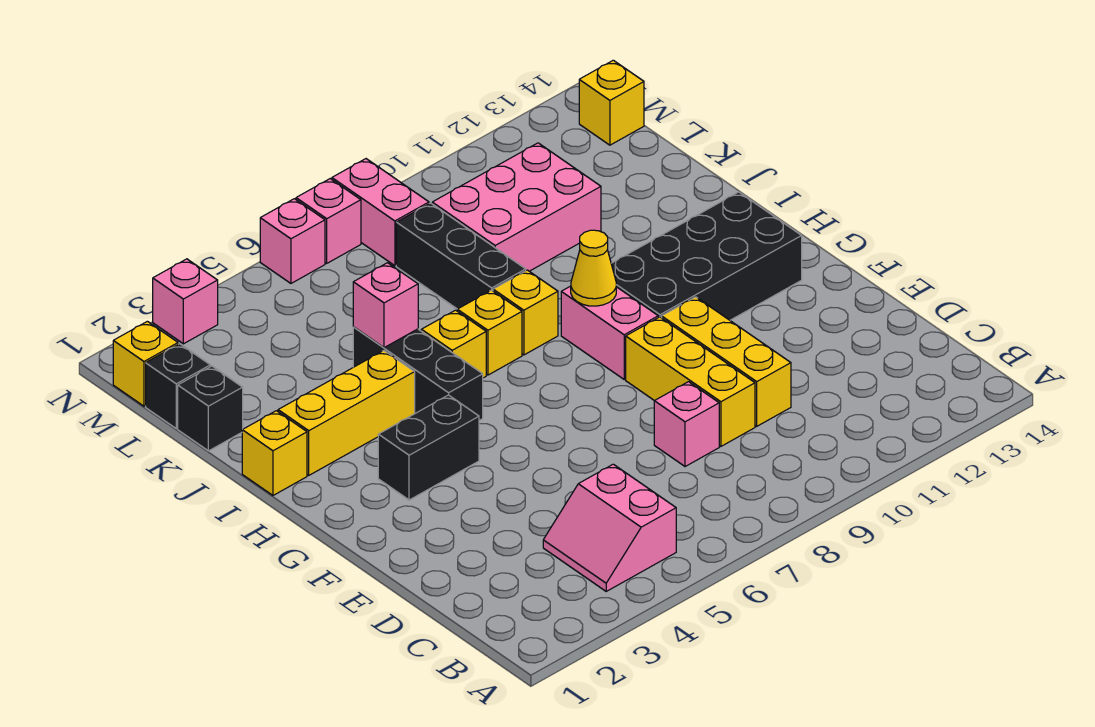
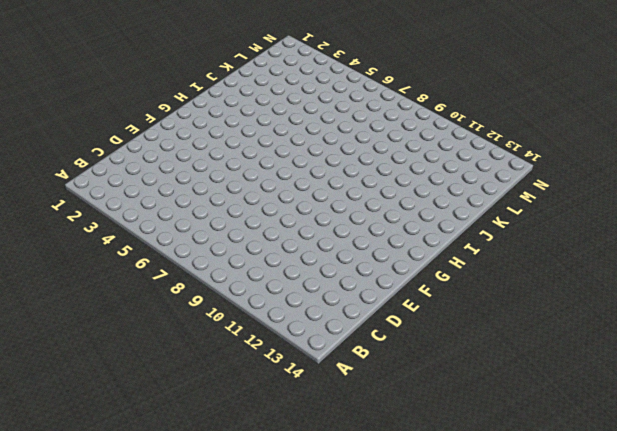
none -> pink 2x2 slope [543,464,676,591]
none -> pink 1x1 brick [654,382,719,467]
none -> yellow 1x3 brick [626,317,755,446]

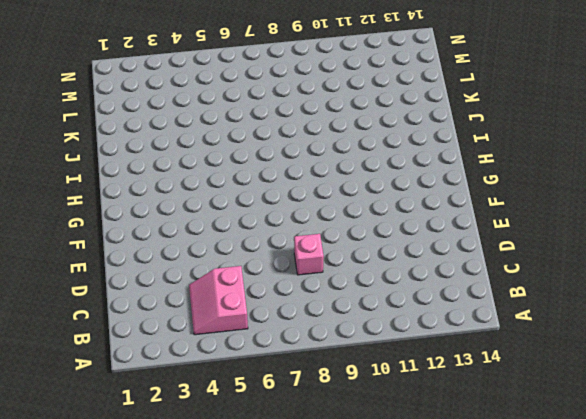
none -> yellow 1x3 brick [626,317,755,446]
none -> yellow 1x3 brick [662,297,791,426]
none -> black 1x2 brick [378,395,479,500]

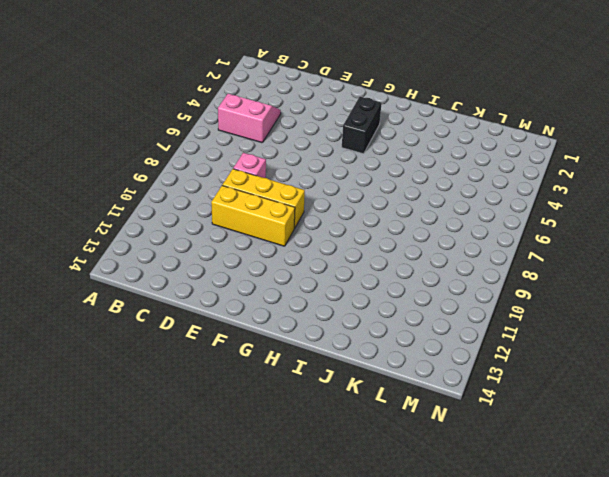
none -> pink 1x2 brick [561,286,658,379]
none -> black 2x4 brick [611,192,802,320]
none -> black 1x3 brick [353,327,483,420]

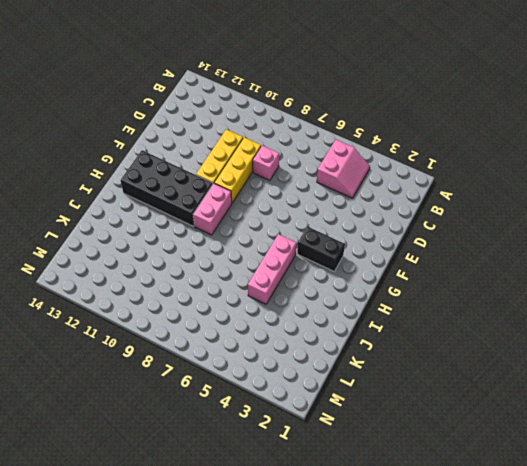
pink 1x3 brick [248,234,296,304] -> black 1x3 brick [353,327,483,420]
none -> yellow 1x1 brick [242,411,307,495]
none -> yellow 1x3 brick [278,351,415,475]
none -> yellow 1x1 brick [421,310,486,378]

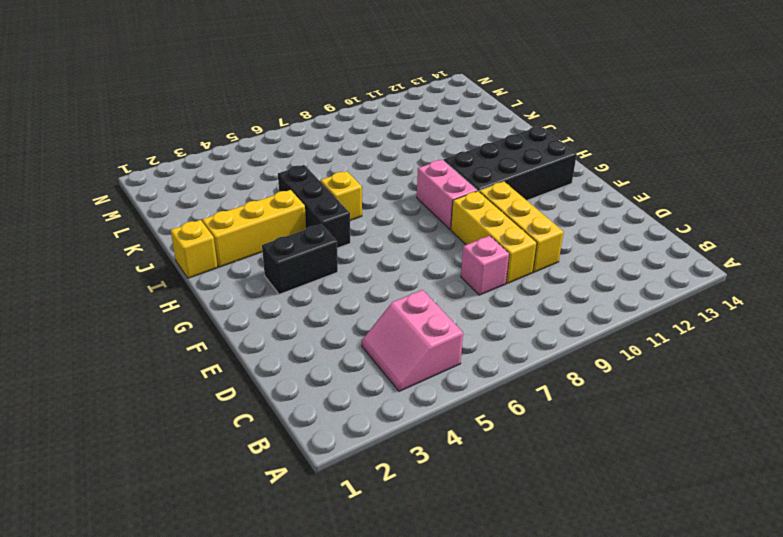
none -> yellow 1x1 brick [457,290,522,375]
none -> yellow 1x1 brick [493,270,558,355]
none -> black 1x3 brick [396,203,526,309]

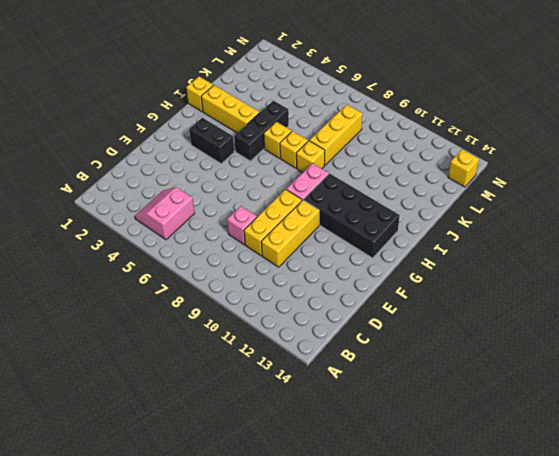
yellow 1x3 brick [310,105,363,165] -> black 1x3 brick [396,203,526,309]
none -> black 1x1 brick [178,366,243,451]
none -> pink 2x3 brick [432,143,601,271]
none -> black 1x1 brick [146,344,210,428]

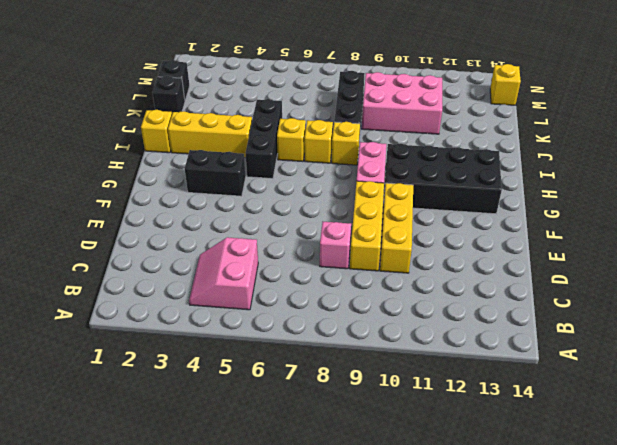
none -> yellow 1x1 brick [113,321,178,406]
none -> pink 1x2 brick [332,159,429,266]
none -> pink 1x1 brick [153,259,218,344]

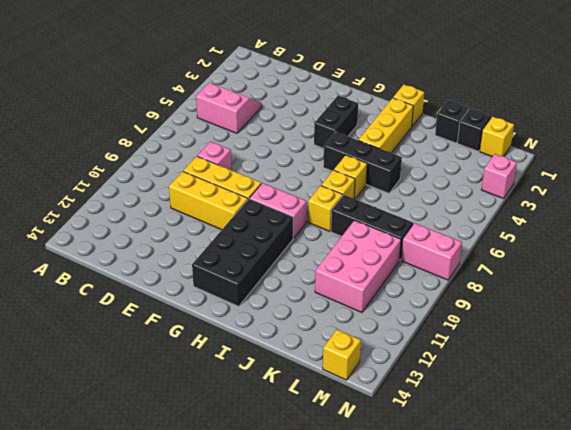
none -> pink 1x1 brick [260,199,325,283]
none -> pink 1x1 brick [296,179,361,263]
none -> yellow 1x1 cone [571,230,616,306]

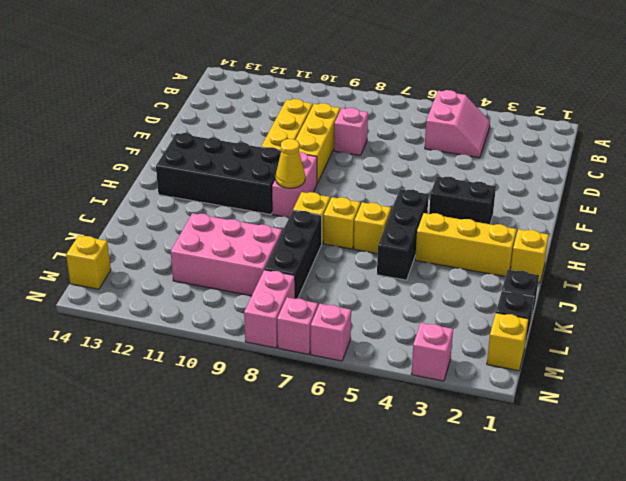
none -> pink 1x1 brick [353,263,418,348]

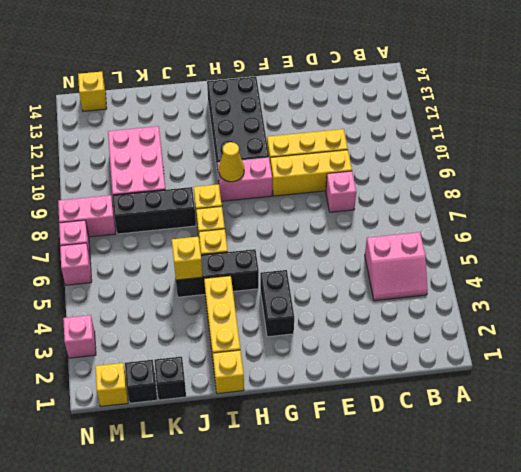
yellow 1x1 brick [172,237,203,280] -> pink 1x1 brick [353,263,418,348]

